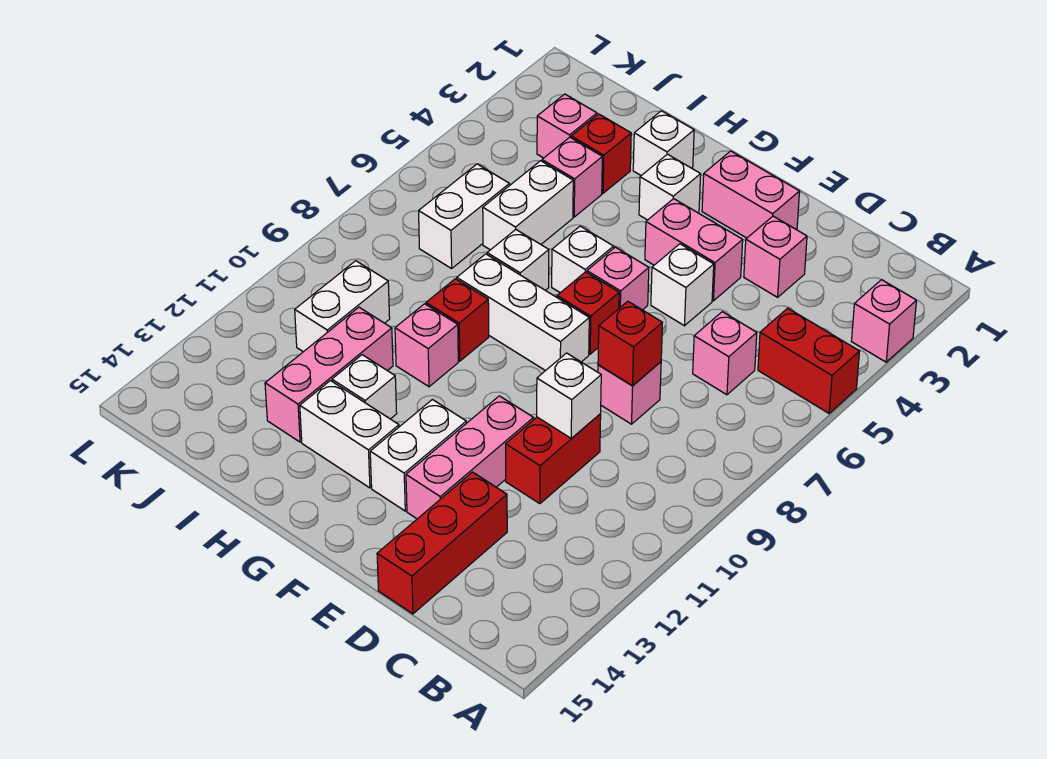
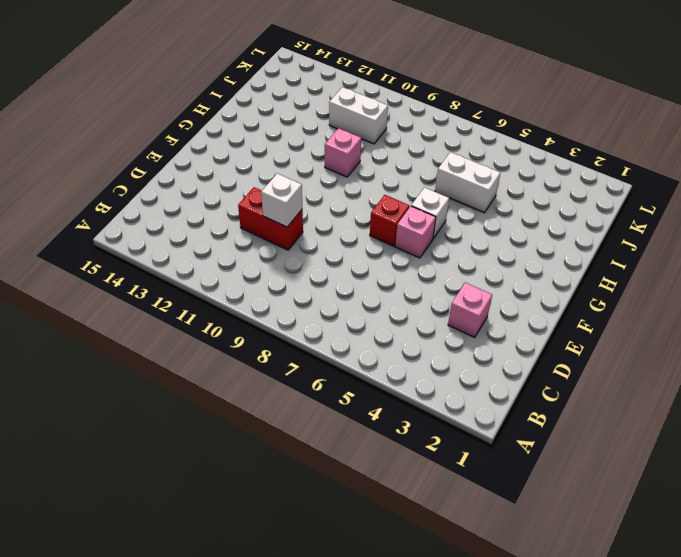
none -> pink 1x1 brick [852,280,917,362]
none -> red 1x2 brick [758,308,860,413]
none -> pink 1x1 brick [693,312,757,395]
none -> pink 1x1 brick [598,362,661,424]

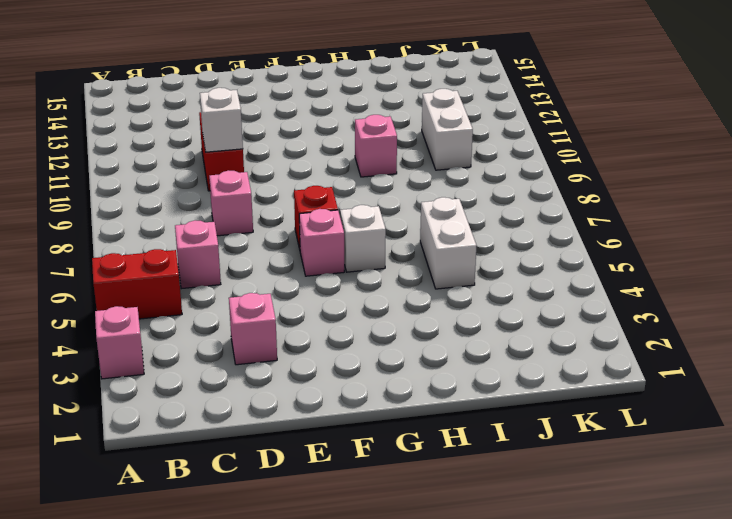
none -> red 1x3 brick [377,472,507,614]
none -> pink 1x2 brick [702,151,800,238]
none -> pink 1x2 brick [645,199,743,301]
none -> white 1x1 brick [651,244,714,326]

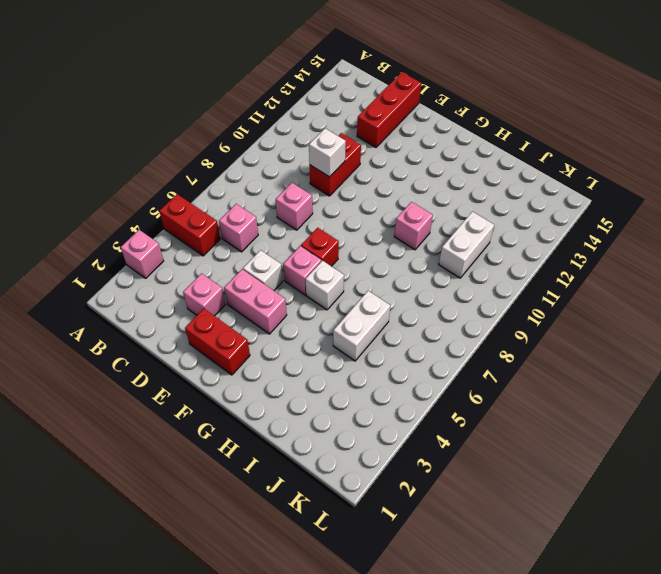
red 1x2 brick [185,309,250,375] -> pink 1x2 brick [702,151,800,238]
none -> pink 1x3 brick [406,396,534,519]
none -> white 1x3 brick [457,254,589,371]
none -> white 1x2 brick [370,400,466,511]
none -> white 1x1 brick [639,154,701,220]

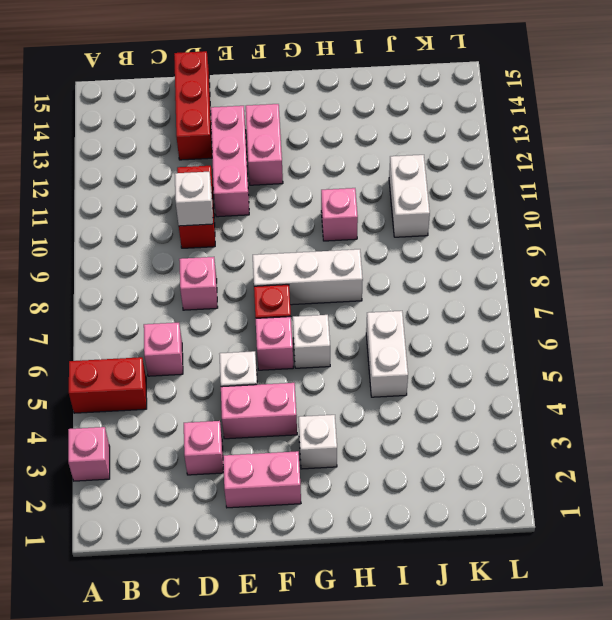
pink 1x2 brick [246,104,283,185] -> white 1x2 brick [370,400,466,511]
none -> white 1x2 brick [300,381,399,488]
none -> white 1x1 brick [633,111,694,176]
none -> white 1x1 brick [487,230,549,290]
none -> red 1x1 brick [426,279,489,361]

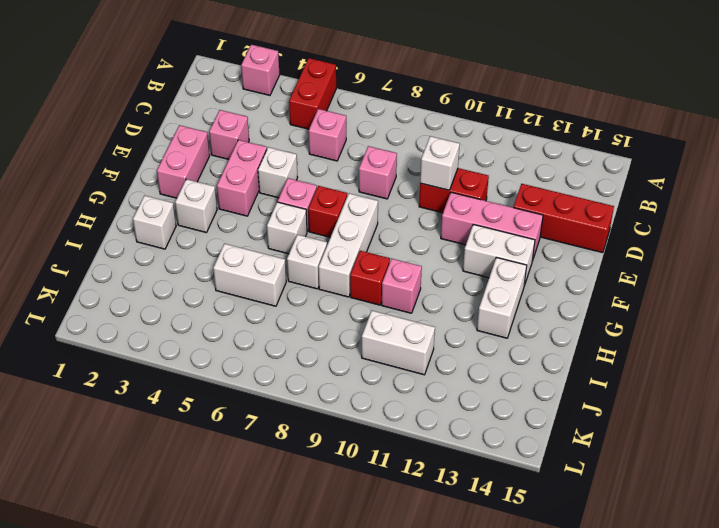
none -> white 1x1 brick [332,355,397,419]
none -> red 1x1 brick [571,114,631,193]
none -> pink 1x1 brick [542,137,602,217]
none -> pink 1x3 brick [265,307,393,442]

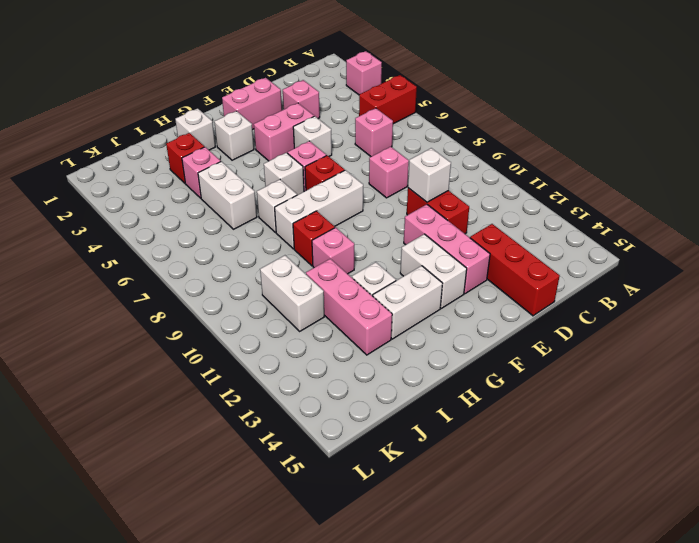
none -> pink 1x1 brick [537,94,597,158]
none -> white 1x2 brick [419,164,510,268]
none -> red 1x1 brick [598,301,662,386]

